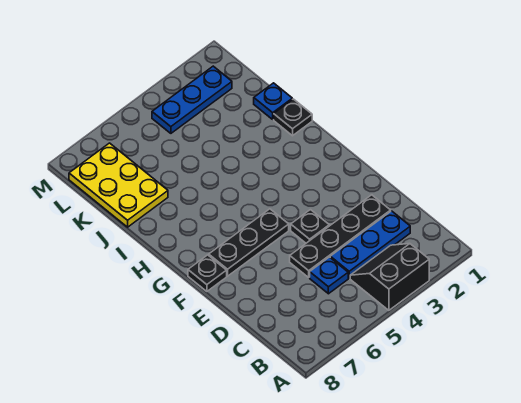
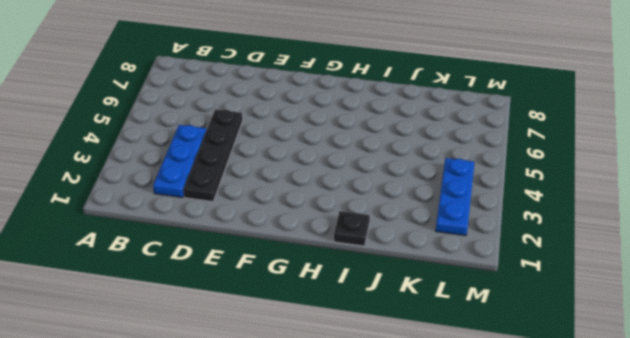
none -> black 2x2 slope [350,244,429,310]
none -> blue 1x1 plate [310,257,348,294]

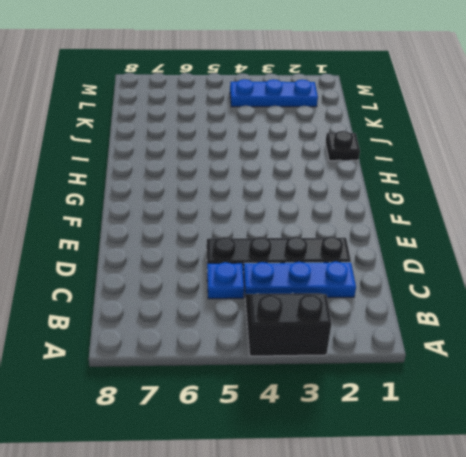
none -> black 1x1 plate [291,210,329,243]
none -> black 1x3 plate [209,209,289,276]

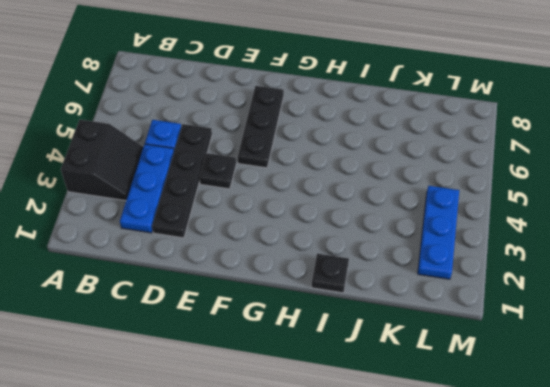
none -> black 1x1 plate [188,255,227,291]
none -> blue 1x1 plate [254,83,292,119]

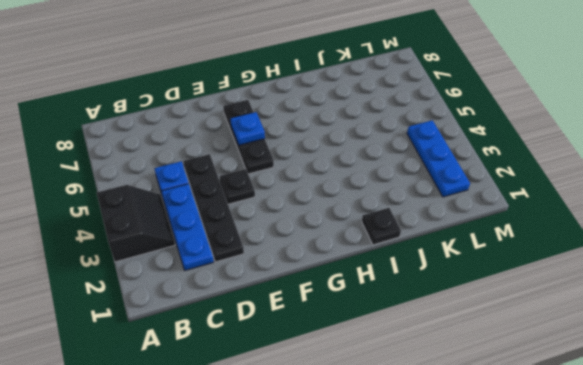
blue 1x1 plate [231,112,265,145] -> blue 1x1 plate moved to [254,83,292,119]
none -> black 1x1 plate [188,255,227,291]
none -> yellow 2x3 plate [69,143,168,227]

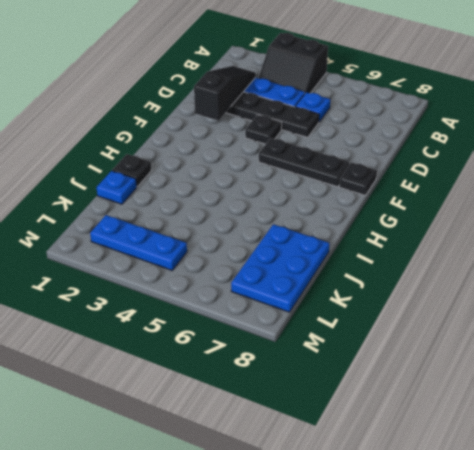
black 1x3 slope [194,66,256,121] -> none
blue 2x3 plate [231,224,329,312] -> yellow 2x3 plate [69,143,168,227]

